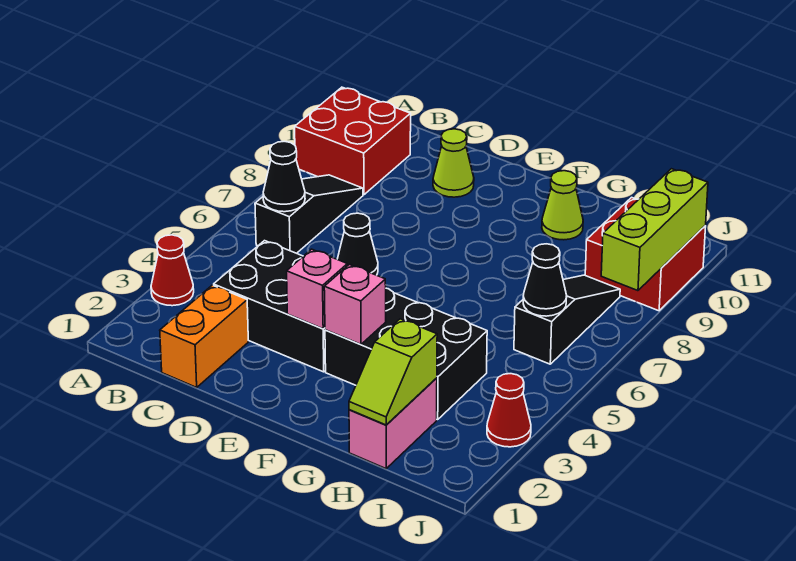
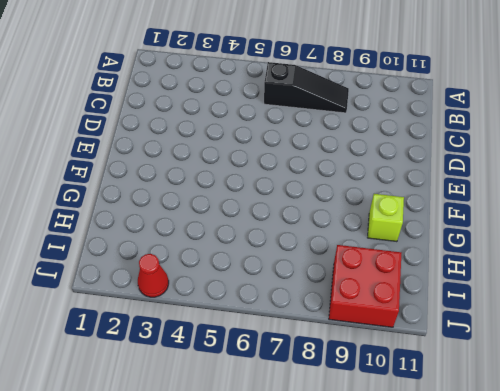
lime 1x1 brick [368,194,404,242] -> lime 1x1 cone [542,171,583,240]
none -> red 1x1 cone [151,235,194,306]
none -> red 2x2 brick [295,87,411,195]
none -> orange 1x2 brick [160,285,248,387]

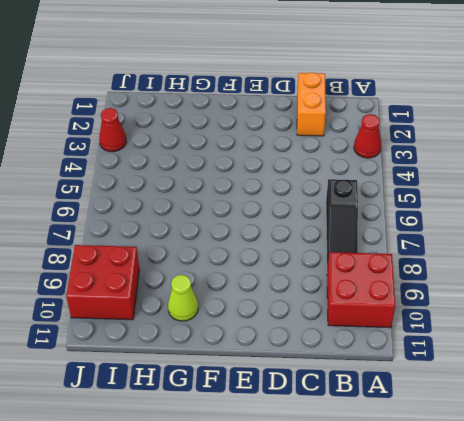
none -> black 2x3 brick [214,241,326,372]
none -> black 1x1 cone [337,213,378,275]
none -> lime 1x1 cone [433,129,474,197]

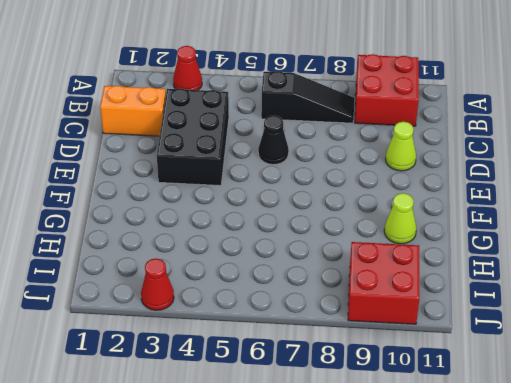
none -> black 2x3 brick [325,288,487,420]
none -> pink 1x2 brick [349,378,437,469]
none -> black 1x3 slope [514,275,620,364]

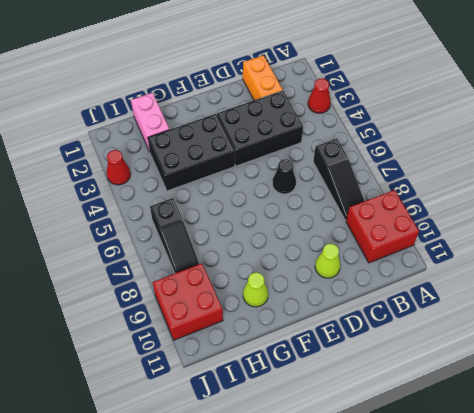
none -> black 1x1 cone [263,141,305,212]
none -> pink 1x1 brick [287,249,347,329]
none -> pink 1x1 brick [324,264,386,344]

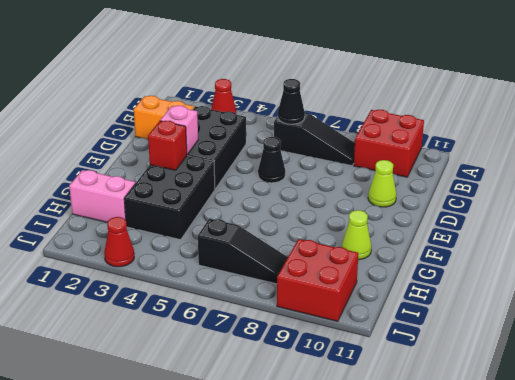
red 1x1 brick [148,121,187,170] -> pink 1x1 brick [324,264,386,344]
none -> lime 1x2 slope [349,319,437,425]
none -> black 1x1 cone [523,244,567,316]
none -> lime 1x3 brick [601,169,708,291]

